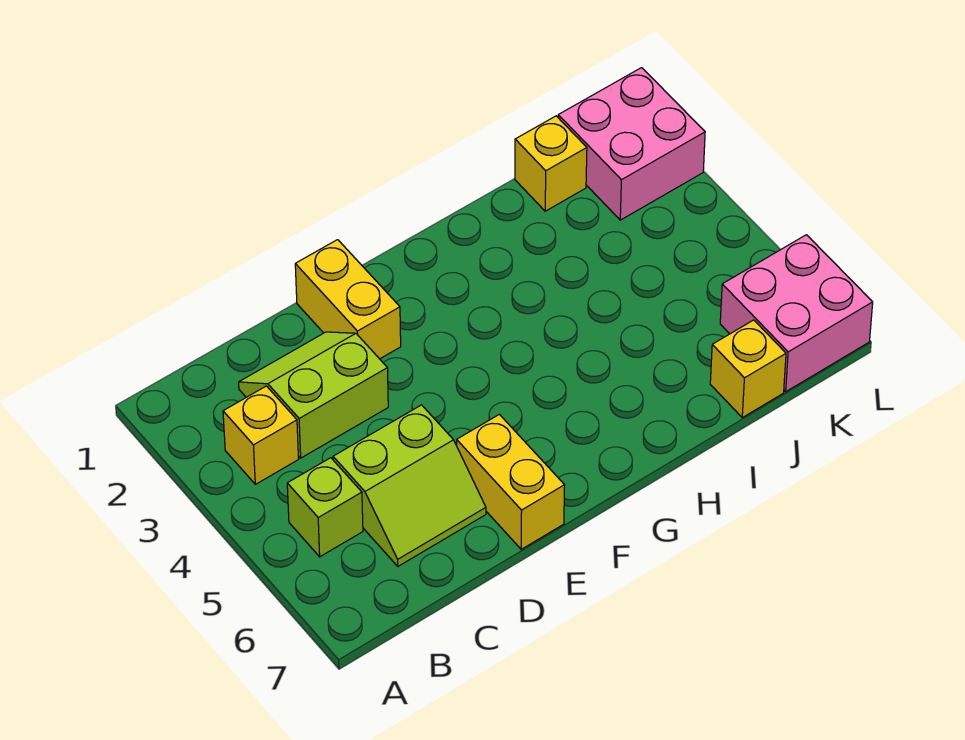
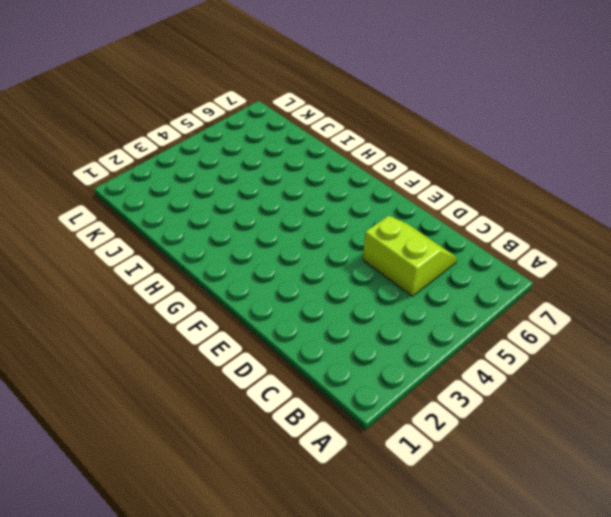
none -> yellow 1x1 brick [223,386,299,484]
none -> lime 1x1 brick [287,458,363,557]

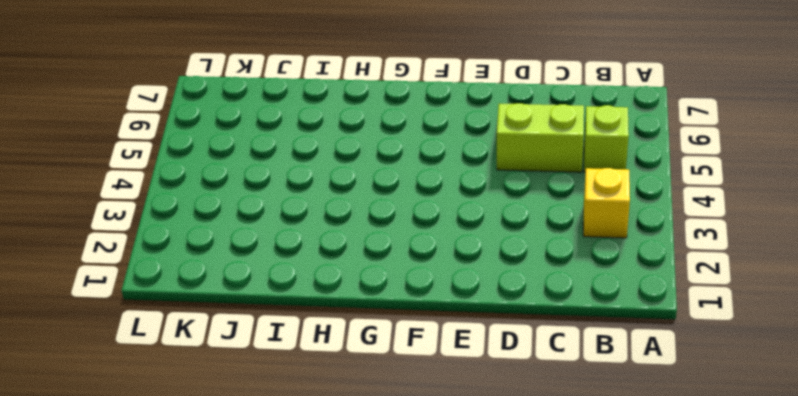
none -> lime 2x2 slope [239,332,388,458]
none -> yellow 1x2 brick [295,240,401,359]

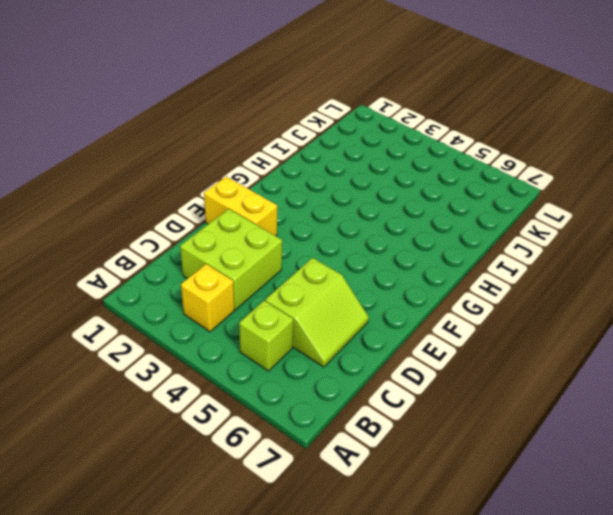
lime 2x2 brick [180,209,282,310] -> lime 2x2 slope [239,332,388,458]
none -> yellow 1x2 brick [457,414,565,549]
none -> yellow 1x1 brick [515,116,587,211]

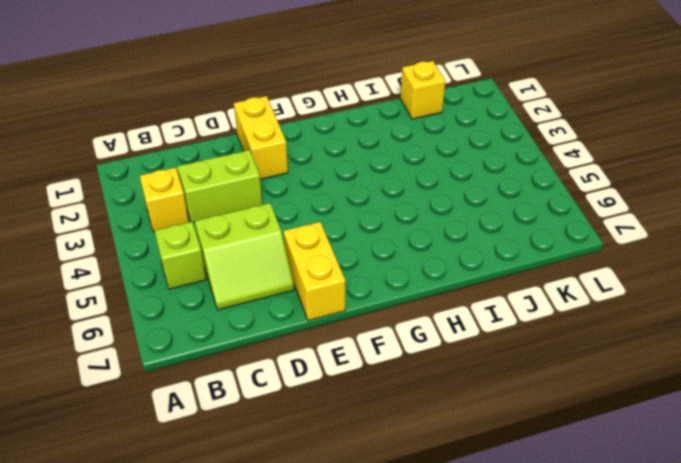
none -> yellow 1x1 brick [710,320,786,418]
none -> pink 2x2 brick [558,68,705,220]

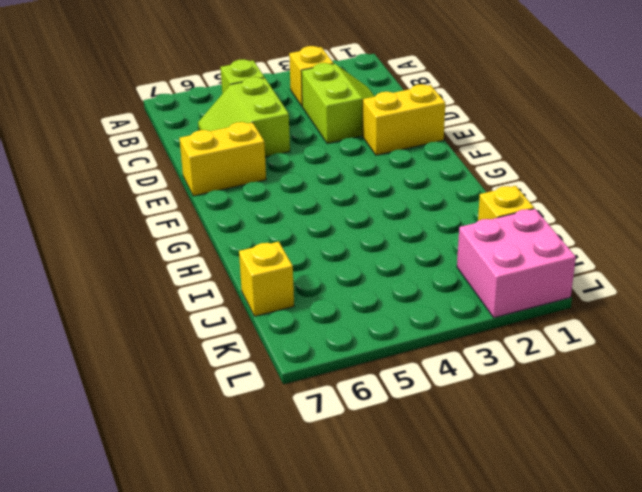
none -> pink 2x2 brick [720,235,873,392]

